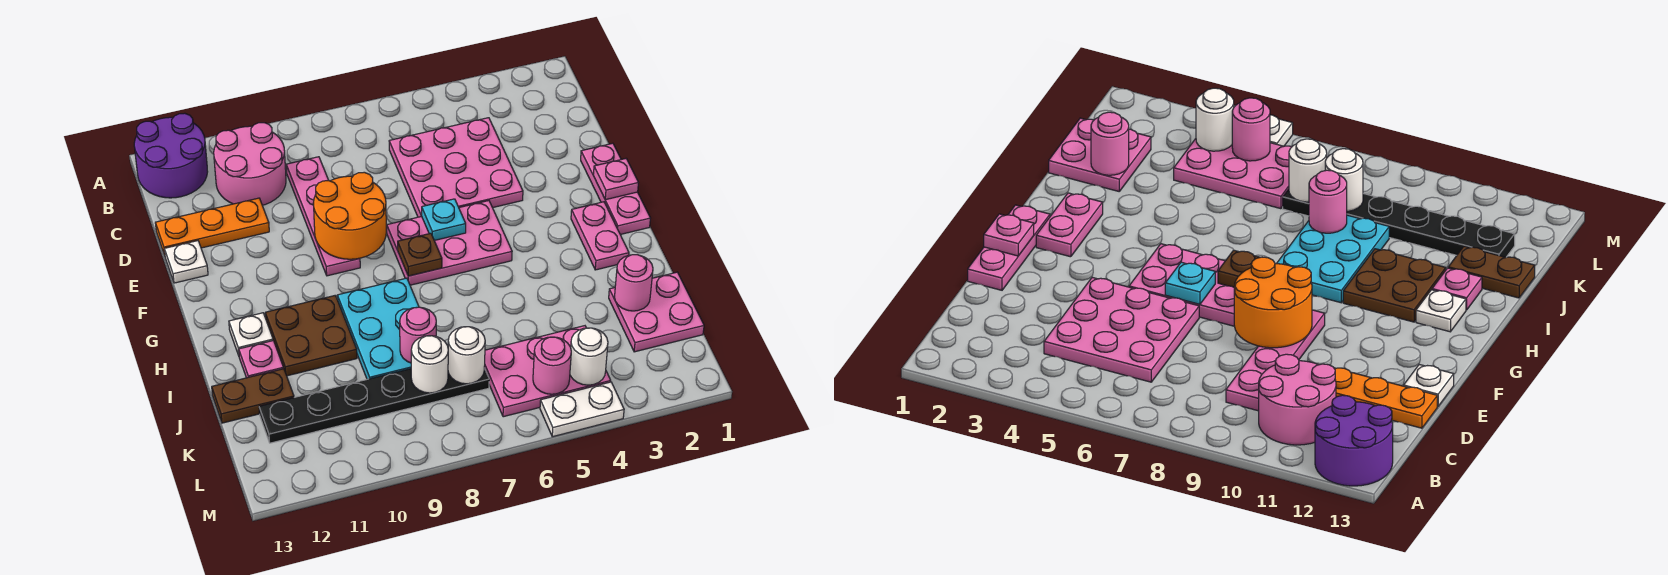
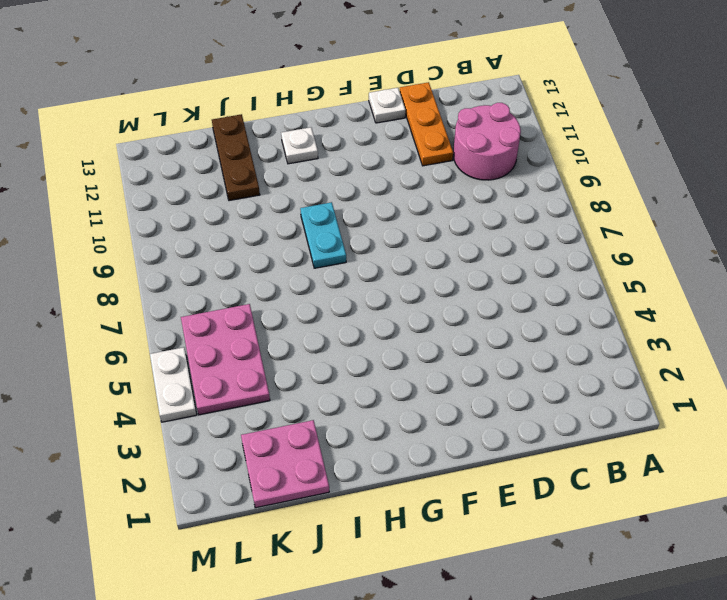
cyan 1x2 plate [300,202,346,268] -> cyan 2x3 plate [337,278,419,379]
brown 1x3 plate [212,114,260,201] -> brown 1x2 plate [212,369,294,423]
none -> purple 2x2 round brick [134,113,208,198]
none -> pink 3x3 plate [389,118,523,217]
none -> pink 1x4 plate [286,157,360,276]

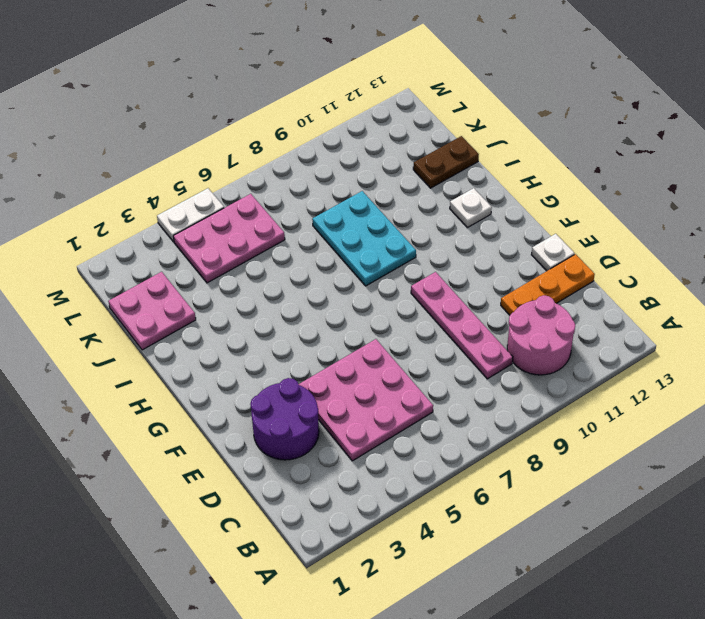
purple 2x2 round brick [251,378,319,460] -> purple 2x2 round brick moved to [134,113,208,198]
none -> pink 1x3 plate [581,143,650,235]
none -> pink 2x3 plate [387,201,512,285]
none -> pink 1x2 plate [571,202,629,270]

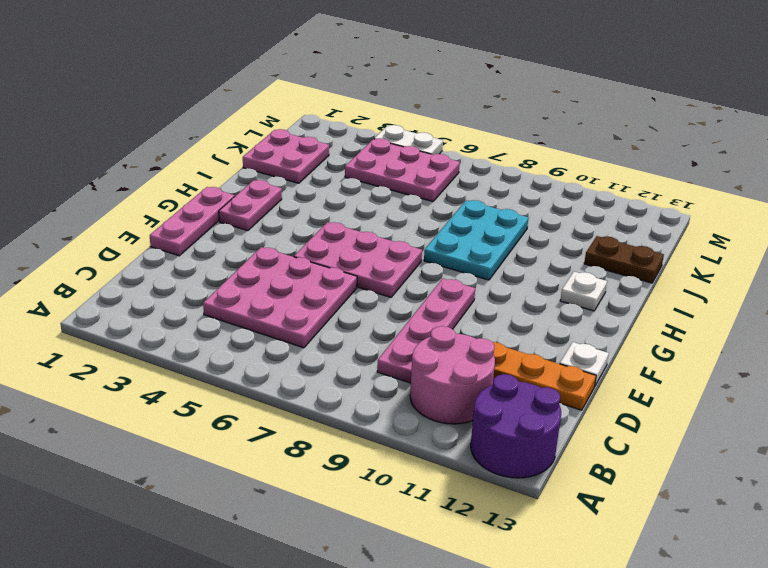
none -> brown 2x2 plate [265,296,357,376]
none -> pink 1x1 plate [239,341,284,378]
none -> black 1x6 plate [259,368,489,443]

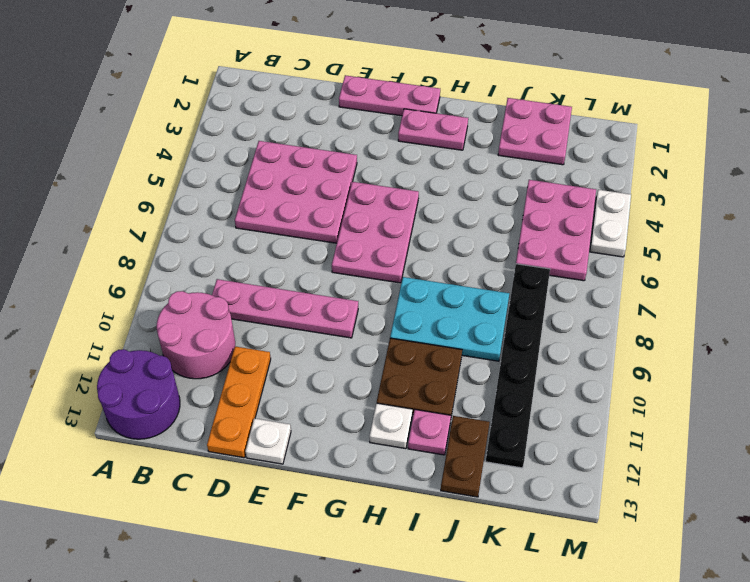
none -> orange 2x2 round brick [313,172,386,259]
none -> pink 1x1 plate [593,159,638,200]
none -> cyan 1x1 plate [422,199,466,240]

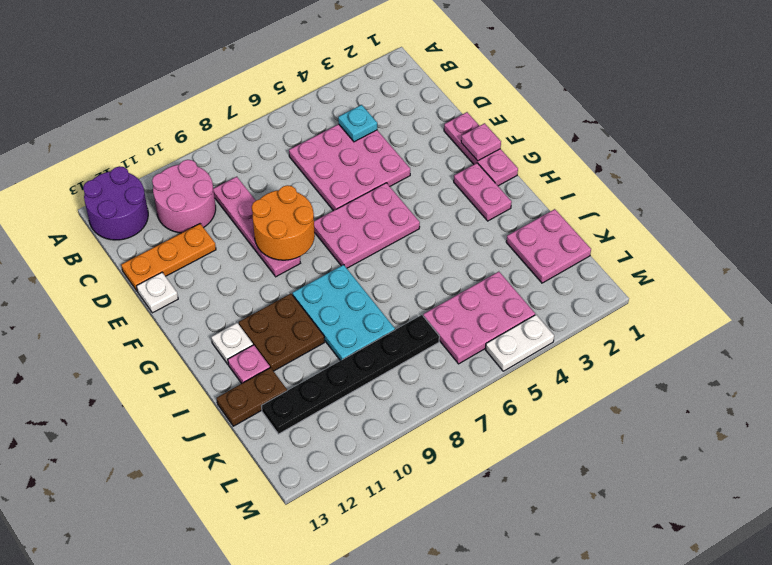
cyan 1x1 plate [338,105,377,142] -> cyan 1x1 plate moved to [422,199,466,240]
none -> brown 1x1 plate [398,233,442,276]
none -> pink 1x1 round brick [615,255,653,311]
none -> pink 1x1 round brick [400,307,436,363]

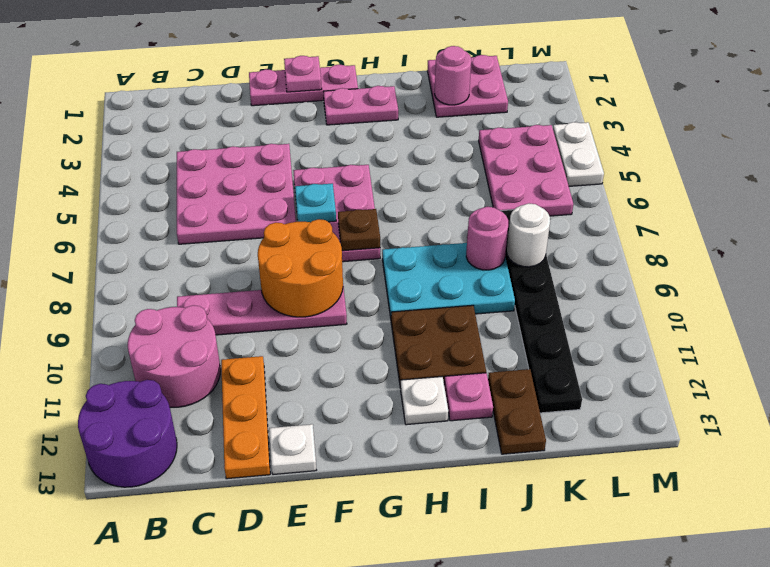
none -> white 1x1 round brick [448,327,485,384]
none -> white 1x1 round brick [570,328,608,385]
none -> pink 1x1 round brick [533,337,571,394]

